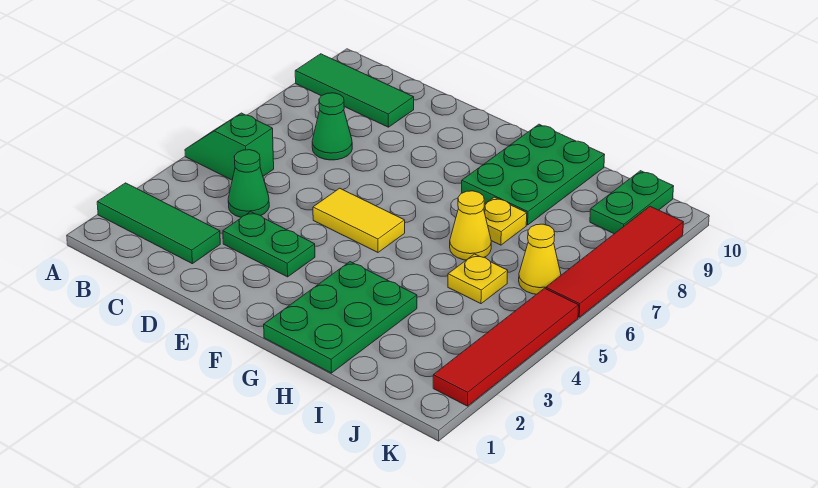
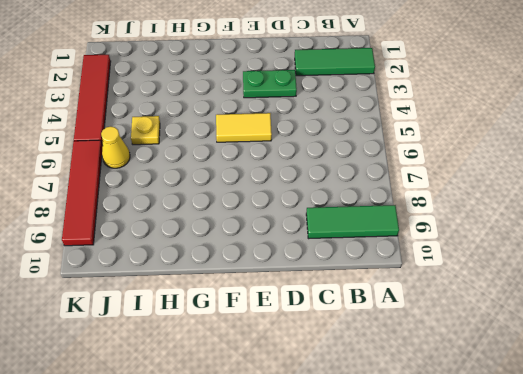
none -> green 1x2 slope [185,113,274,180]
none -> green 1x1 cone [228,150,269,217]
none -> green 1x1 cone [312,93,352,160]

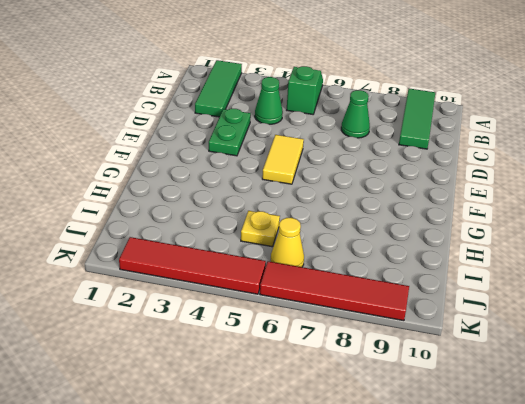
none -> green 2x3 plate [264,262,417,373]
none -> green 2x3 plate [462,124,604,225]
none -> yellow 1x1 cone [450,191,491,260]

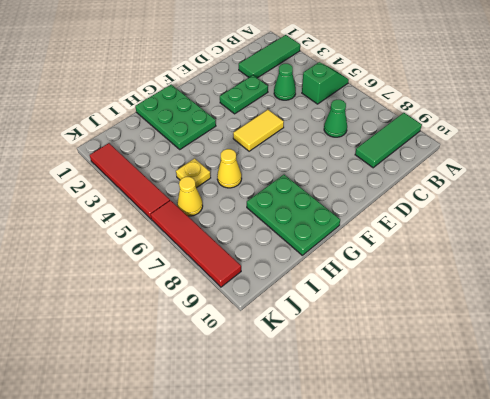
none -> yellow 1x1 plate [484,197,527,245]
none -> green 1x2 plate [590,171,674,234]

